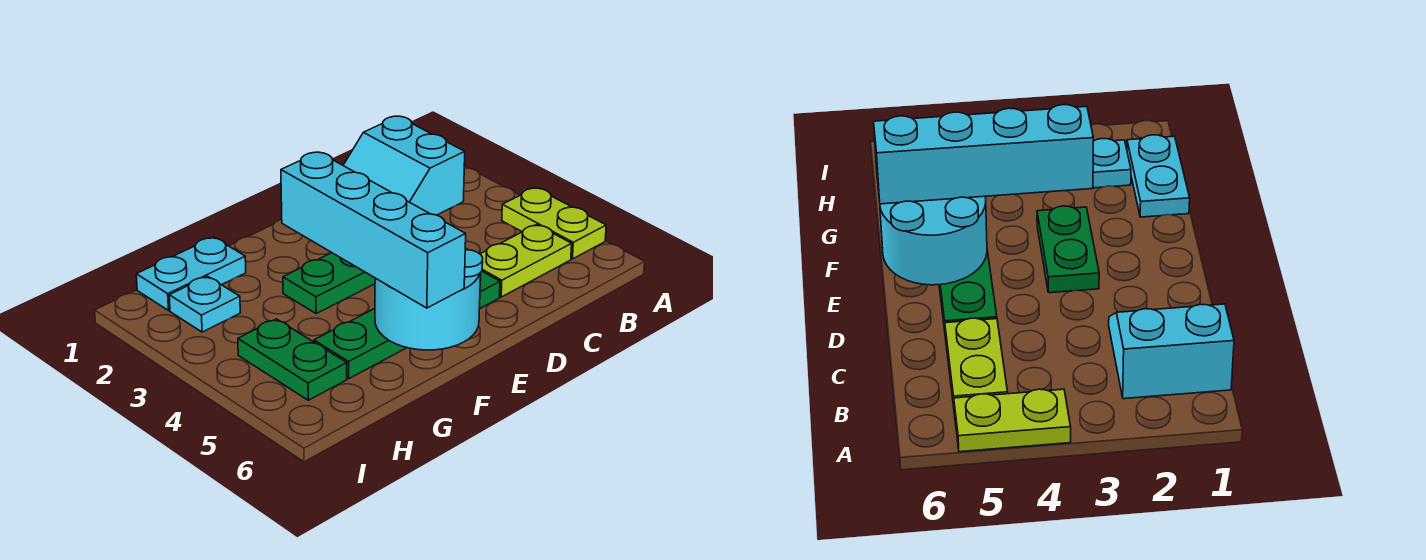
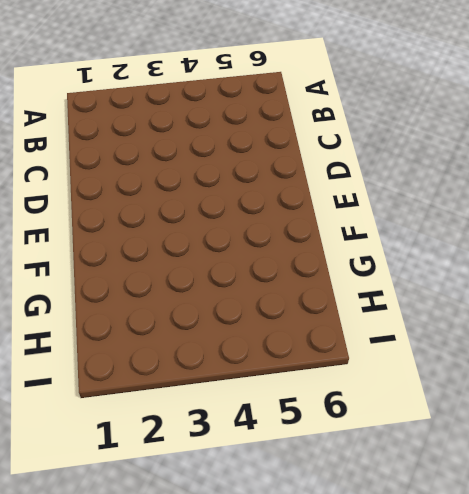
none -> lime 1x2 plate [502,188,606,259]
none -> cyan 2x2 slope [343,116,465,215]

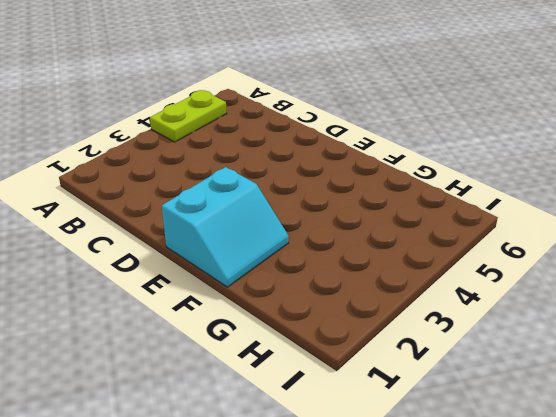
cyan 2x2 slope [162,167,289,287] -> cyan 2x2 slope moved to [343,116,465,215]
none -> lime 1x2 plate [480,225,572,297]
none -> green 1x4 plate [314,271,500,379]

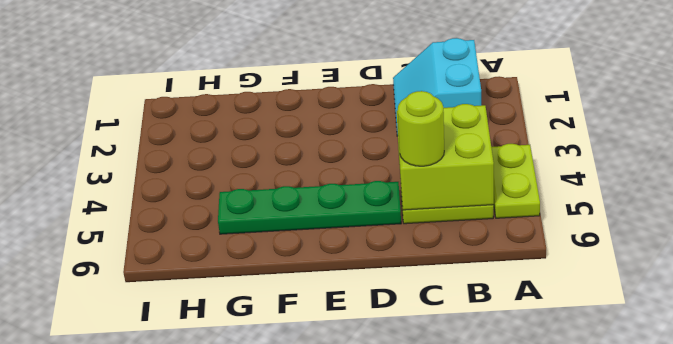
lime 2x2 brick [397,104,494,210] -> none
lime 1x1 round brick [398,91,444,166] -> none
none -> green 1x2 plate [283,253,375,313]
none -> cyan 1x2 plate [136,237,246,310]

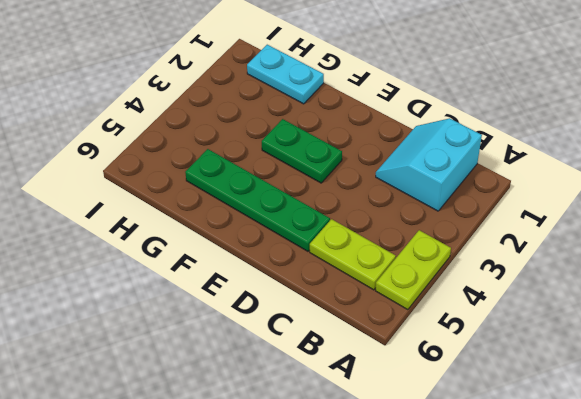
none -> cyan 1x1 plate [169,276,240,332]
none -> green 1x2 plate [238,319,347,400]

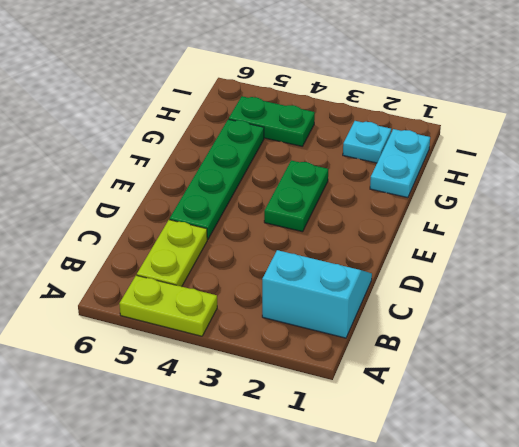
none -> cyan 2x2 round brick [375,248,483,350]
none -> cyan 1x4 brick [281,152,466,308]

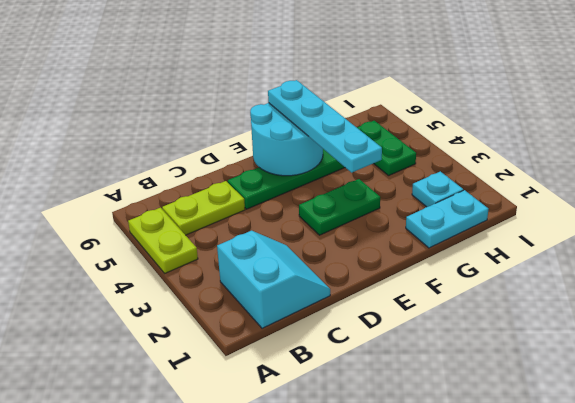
cyan 1x4 plate [268,80,382,173] -> cyan 1x4 brick [281,152,466,308]

